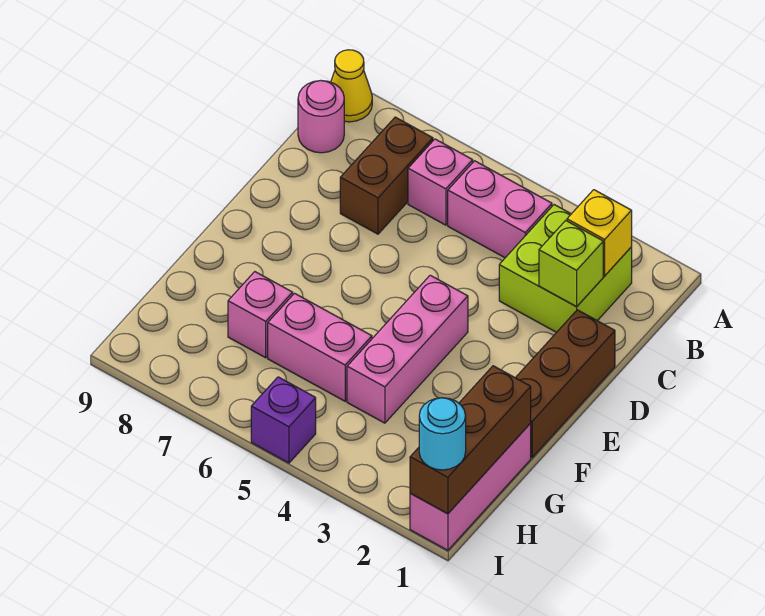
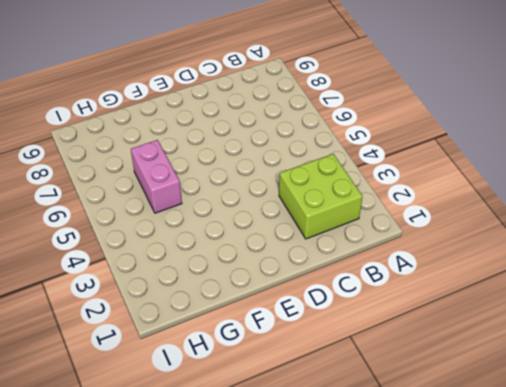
none -> yellow 1x1 cone [331,50,372,122]
none -> pink 1x2 brick [448,161,552,258]
none -> pink 1x1 brick [408,139,473,225]

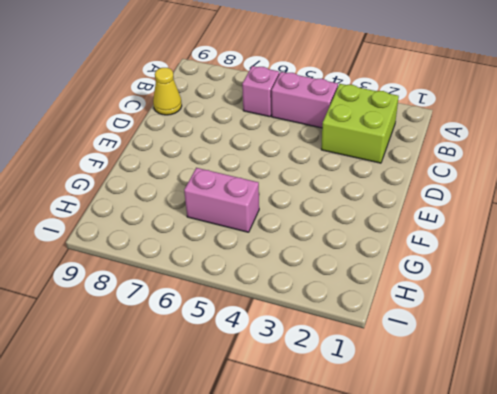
yellow 1x1 cone [153,68,182,115] -> yellow 1x1 cone moved to [331,50,372,122]
none -> brown 1x2 brick [340,117,433,234]
none -> pink 1x1 round brick [298,81,344,153]
none -> brown 1x3 brick [516,310,615,458]

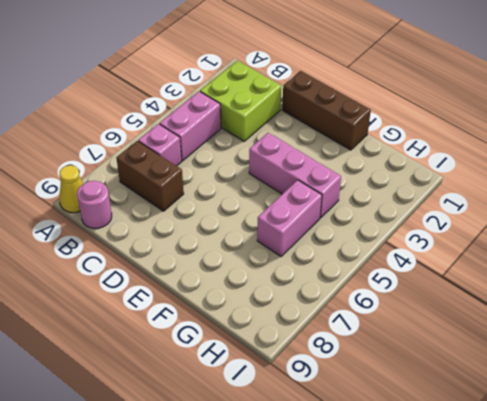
none -> pink 1x3 brick [410,424,531,550]
none -> pink 1x1 brick [228,272,293,358]
none -> purple 1x1 brick [251,377,316,463]

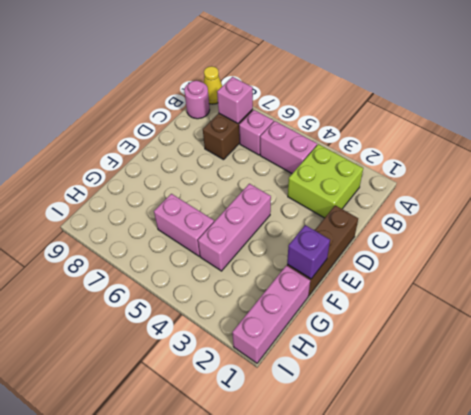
pink 1x1 brick [217,77,253,123] -> pink 1x1 brick moved to [228,272,293,358]
purple 1x1 brick [287,225,330,279] -> purple 1x1 brick moved to [251,377,316,463]
none -> yellow 1x1 brick [567,190,632,276]
none -> lime 1x1 brick [539,220,603,307]
none -> brown 1x3 brick [410,366,531,514]

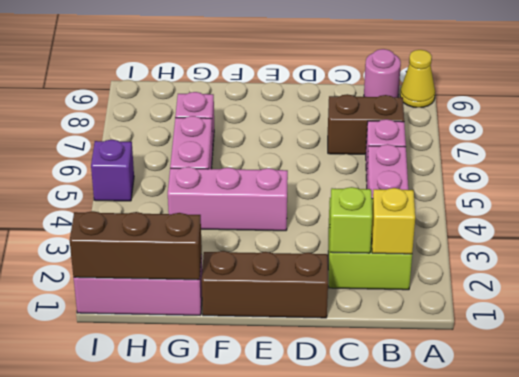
none -> cyan 1x1 round brick [419,398,466,470]

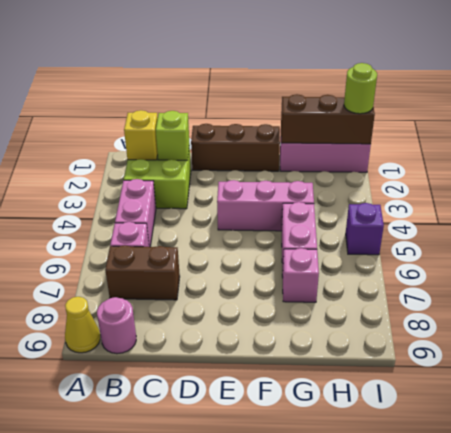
lime 1x1 round brick [344,63,377,114] -> cyan 1x1 round brick [419,398,466,470]

